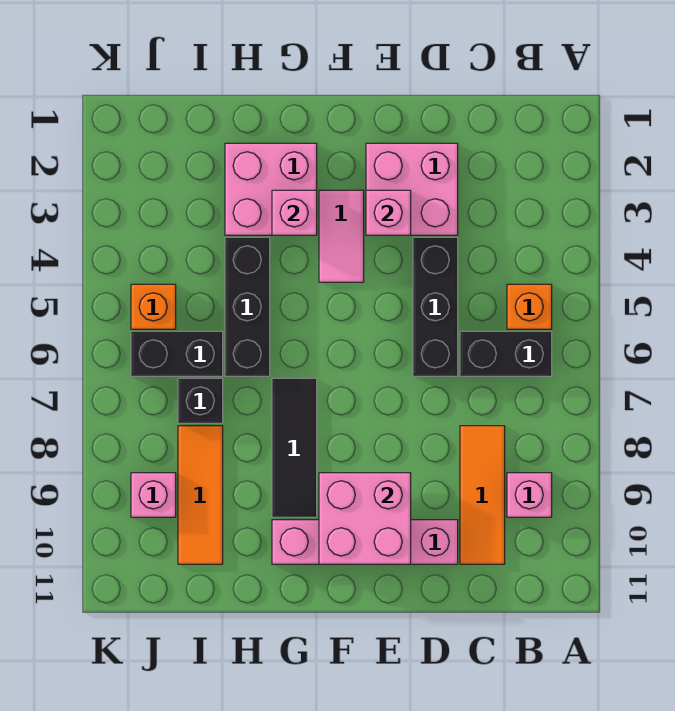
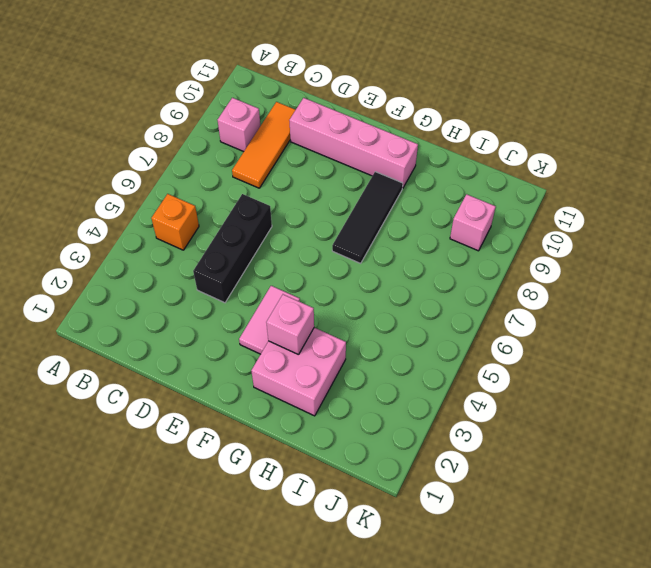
none -> black 1x2 brick [460,331,552,376]
none -> pink 2x2 brick [366,143,458,235]
none -> black 1x3 brick [225,237,270,376]

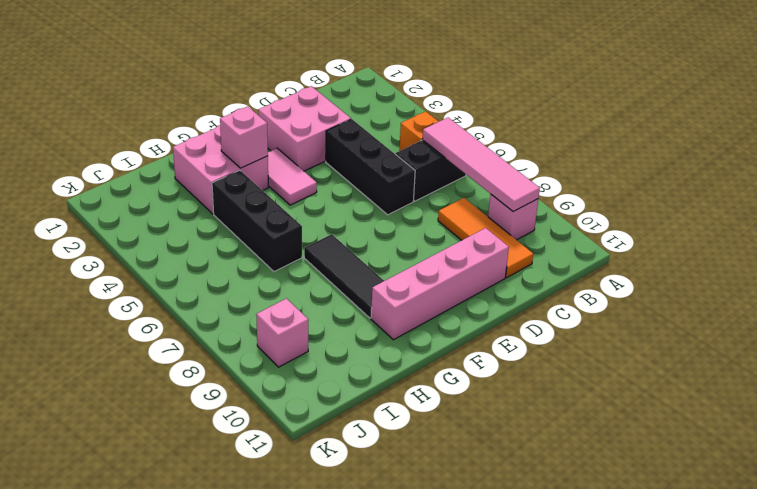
pink 1x4 tile [422,118,540,211] -> none
none -> black 1x2 brick [131,331,223,376]
none -> black 1x1 brick [178,378,223,423]
none -> orange 1x3 tile [178,426,223,564]

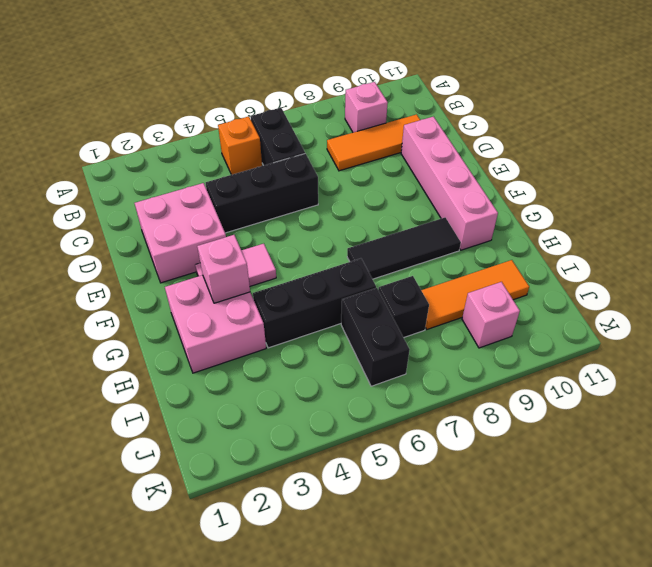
none -> orange 1x1 brick [131,284,176,329]
none -> pink 1x1 brick [366,190,411,235]
none -> pink 2x2 brick [319,473,411,564]

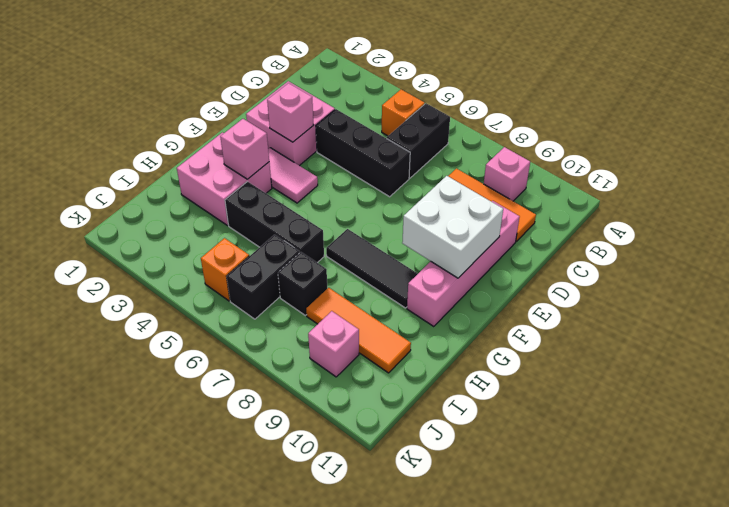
white 2x2 brick [402,176,503,278] -> pink 2x2 brick [319,473,411,564]

